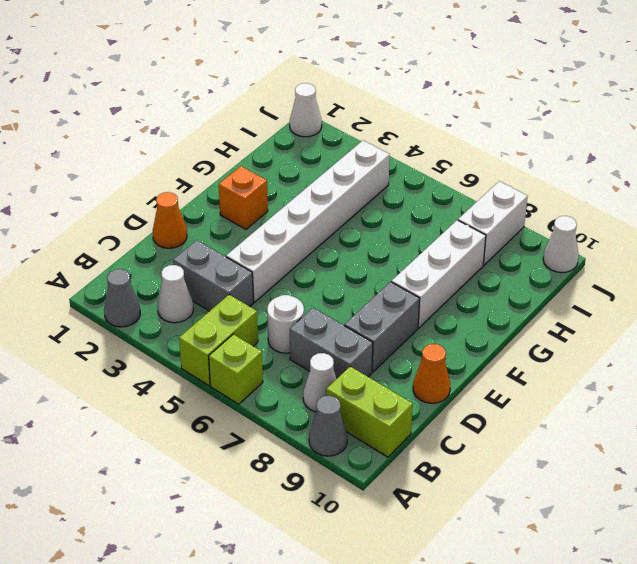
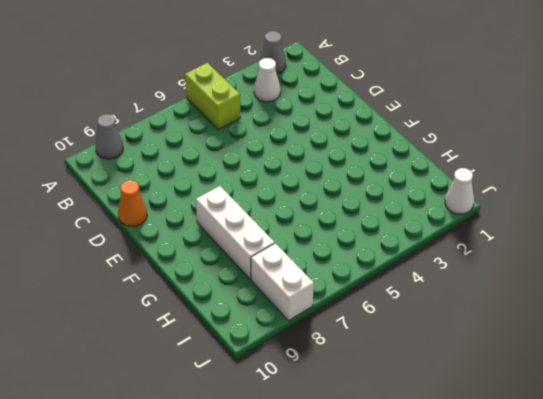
none -> lime 1x1 brick [209,334,263,404]
none -> white 1x1 cone [303,353,336,412]
none -> lime 1x2 brick [326,366,413,457]

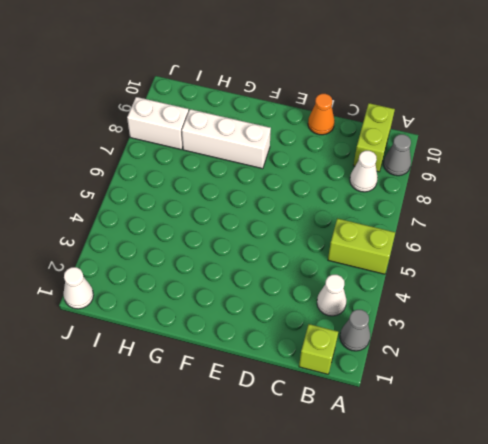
lime 1x1 brick [299,324,338,374] -> lime 1x1 brick moved to [209,334,263,404]
none -> grey 1x2 brick [173,240,253,311]
none -> white 1x1 round brick [267,295,304,353]
none -> grey 1x2 brick [290,308,373,379]

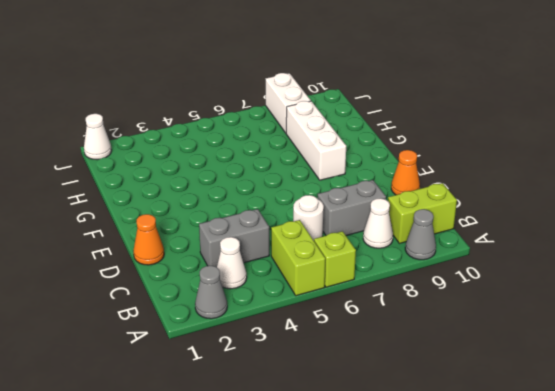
none -> white 1x6 brick [226,140,390,302]
none -> grey 1x2 brick [344,282,420,372]
none -> orange 1x1 brick [219,166,268,229]

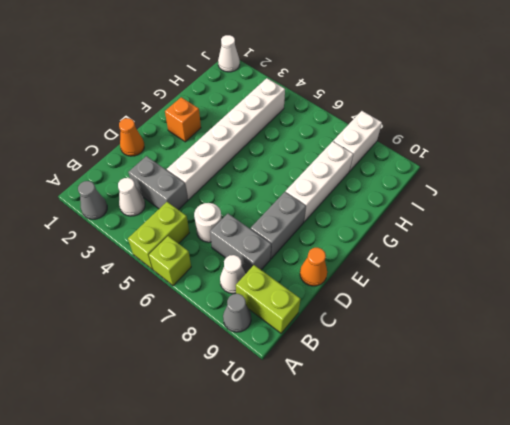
none -> white 1x1 cone [543,216,579,273]

